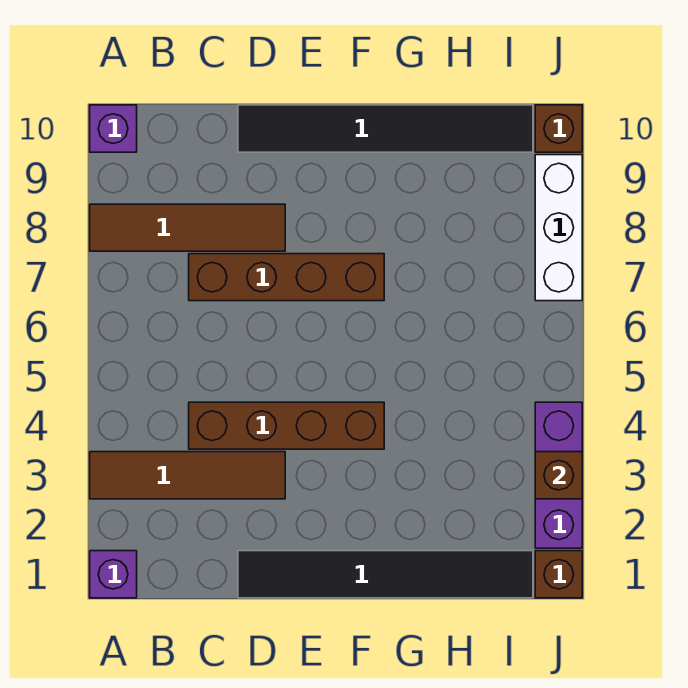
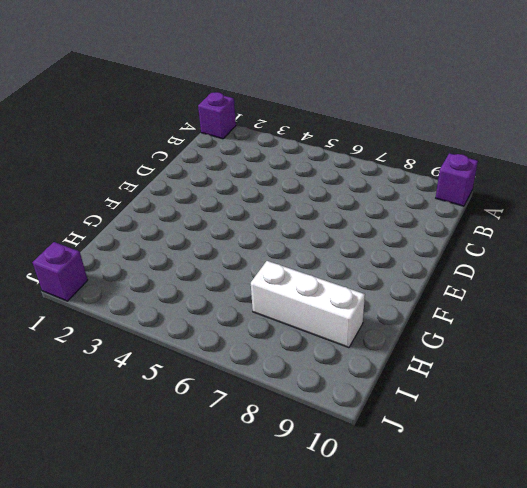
white 1x3 brick [251,261,365,348] -> white 1x3 brick moved to [535,155,582,301]
purple 1x1 brick [33,242,88,301] -> brown 1x1 brick [535,551,582,598]
none -> brown 1x4 tile [90,452,285,499]
none -> brown 1x4 tile [90,204,285,251]
none -> brown 1x4 brick [189,402,384,449]

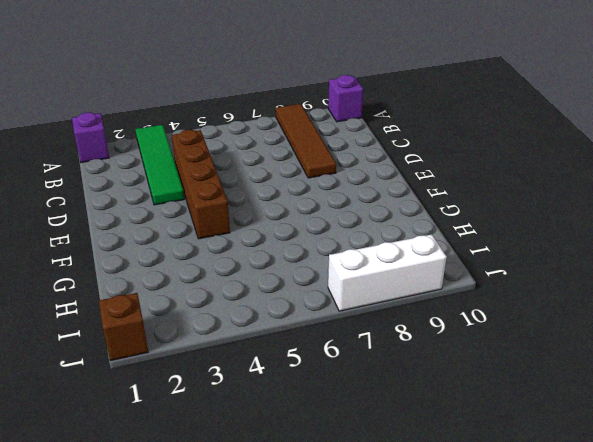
green 1x4 tile [135,125,184,205] -> brown 1x4 tile [90,452,285,499]
none -> brown 1x4 brick [189,254,384,301]
none -> black 1x6 tile [238,551,533,598]
none -> black 1x6 tile [238,105,533,152]

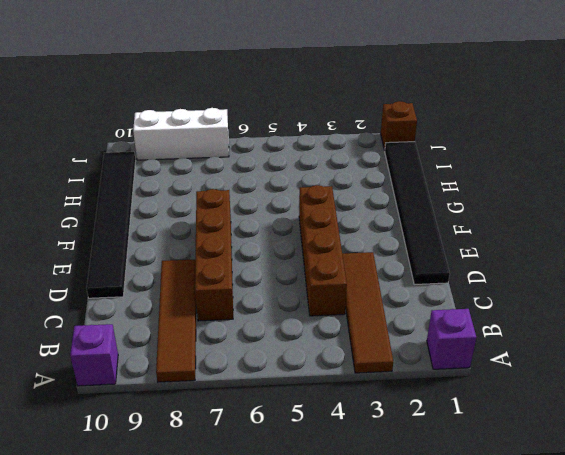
none -> purple 1x3 brick [535,402,582,548]
none -> brown 1x1 brick [535,105,582,152]
none -> brown 1x1 brick [535,452,582,499]

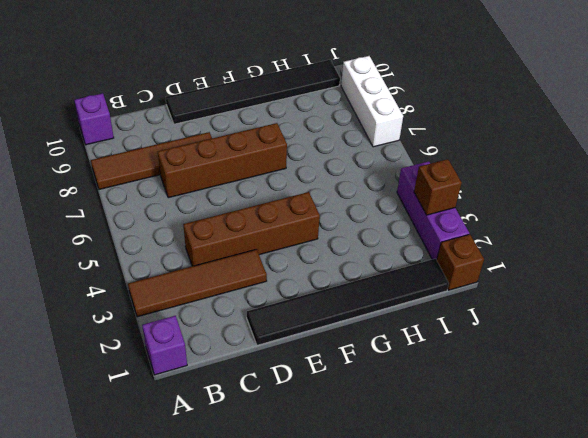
none -> brown 1x1 brick [535,105,582,152]

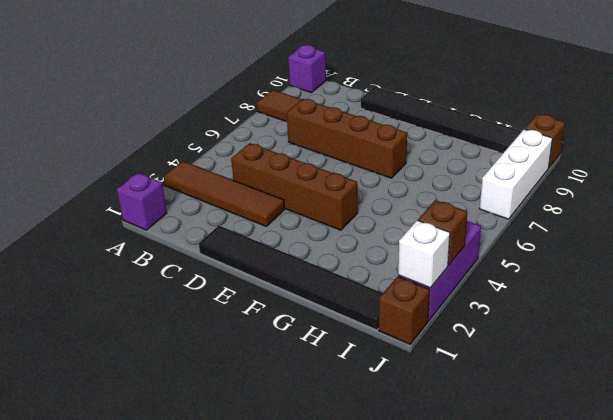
white 1x1 brick [398,220,450,288] -> none

